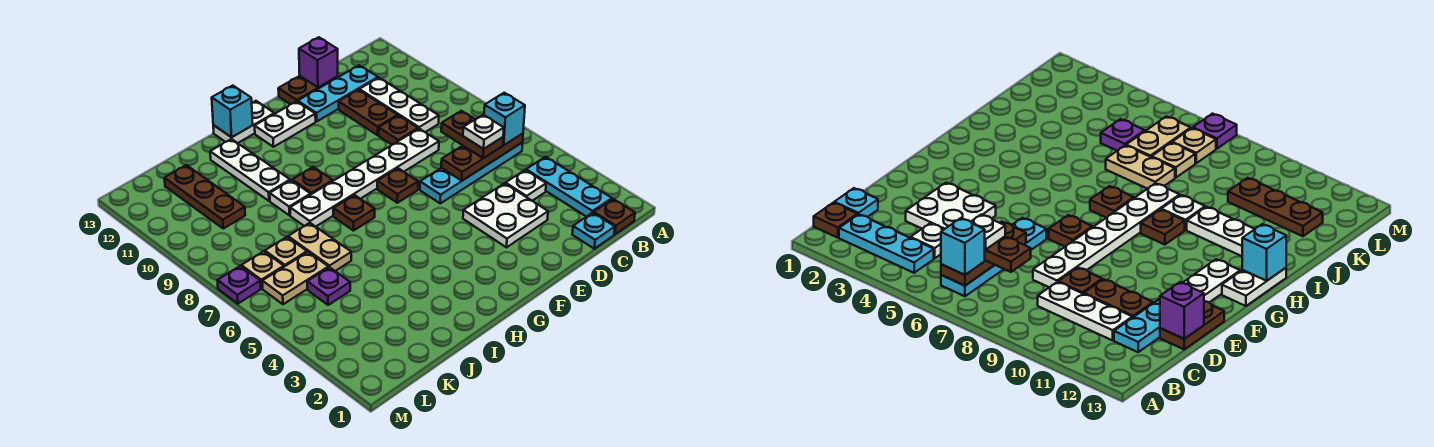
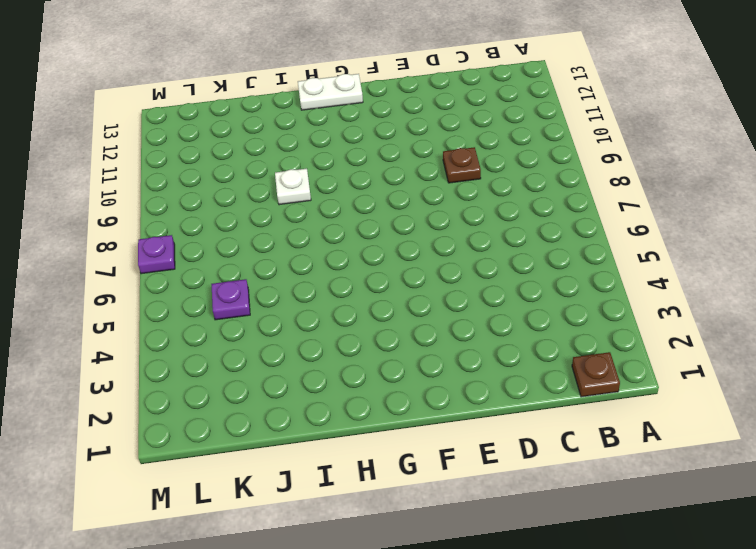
none -> cyan 1x3 plate [526,157,612,217]
none -> cyan 1x4 plate [420,142,523,203]
none -> cyan 1x1 plate [572,213,615,249]
none -> white 1x1 plate [505,170,546,201]

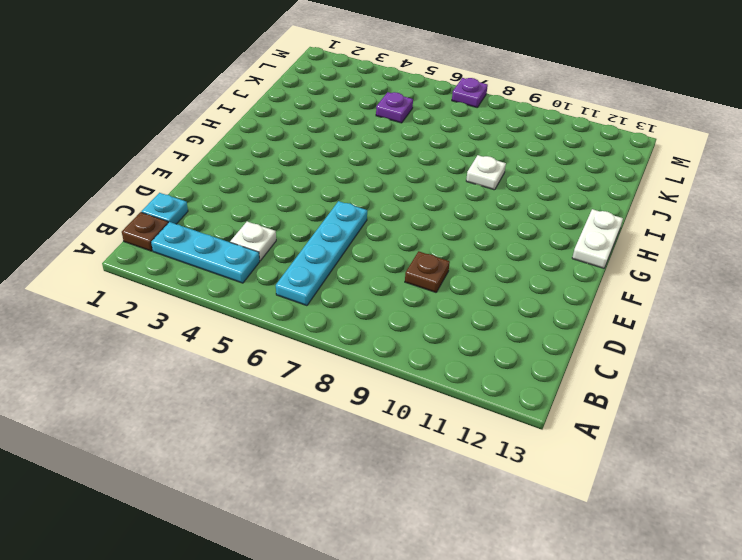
none -> white 1x3 plate [359,78,439,132]
none -> cyan 1x3 plate [298,65,378,121]
none -> white 2x2 plate [463,183,548,247]
none -> white 1x6 plate [290,129,439,227]

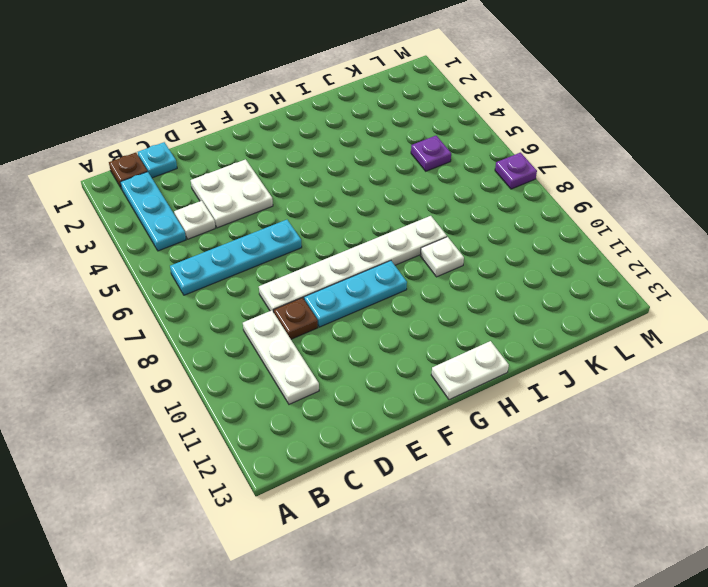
cyan 1x3 plate [304,261,407,327] -> cyan 1x3 plate moved to [298,65,378,121]
none -> brown 1x2 plate [339,90,398,135]
none -> brown 1x2 plate [278,76,338,104]
none -> brown 1x1 plate [377,168,418,203]
none -> white 1x2 plate [255,101,316,147]

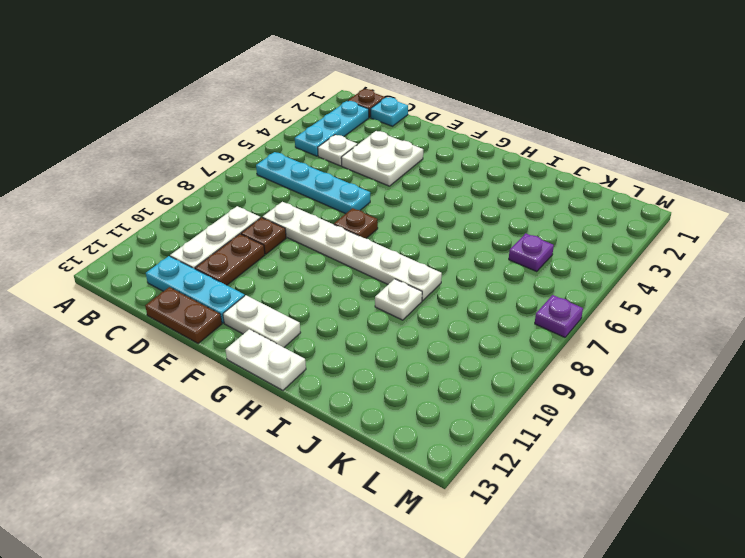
none -> brown 1x1 plate [333,195,375,231]
none -> brown 1x1 plate [292,167,333,194]
none -> white 1x3 plate [210,139,290,201]
none -> tan 1x2 plate [288,223,351,271]

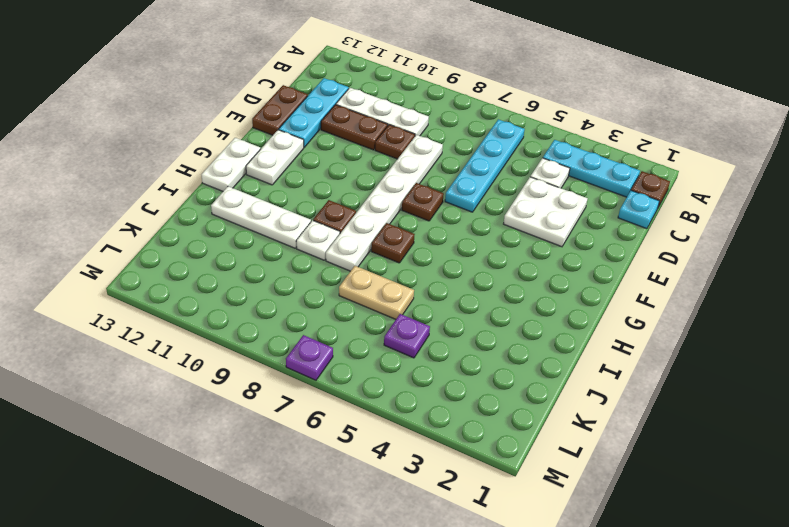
none -> tan 1x2 plate [262,252,328,304]
none -> tan 1x1 plate [265,237,307,267]
none -> brown 1x3 plate [165,165,245,229]
none -> tan 1x1 plate [241,251,284,288]

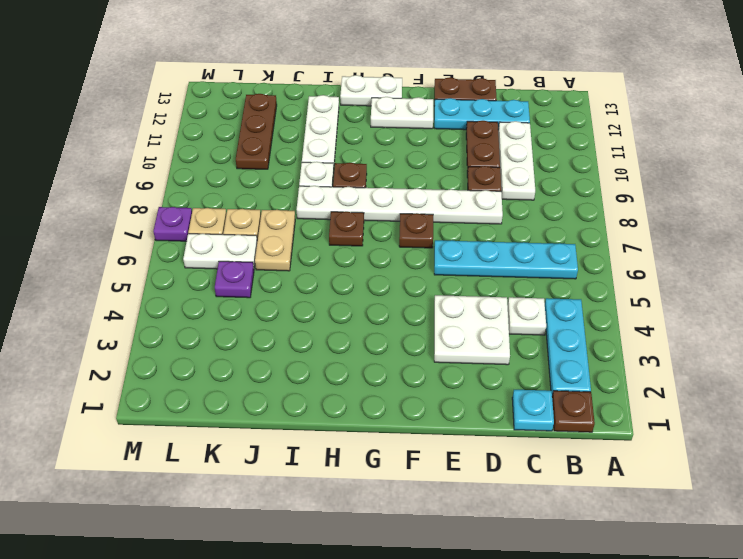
white 1x2 plate [183,234,257,269] -> tan 1x2 plate [262,252,328,304]
none -> brown 1x3 plate [441,134,523,181]
none -> purple 1x1 brick [299,37,338,87]
none -> cyan 1x1 brick [212,86,253,137]
none -> cyan 1x1 brick [484,93,525,145]

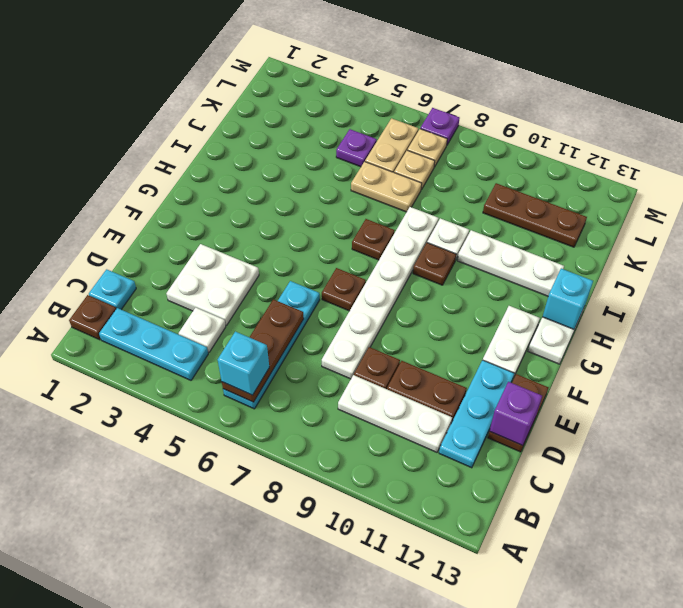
none -> brown 1x2 plate [441,111,503,158]
none -> white 1x1 plate [463,115,504,149]

